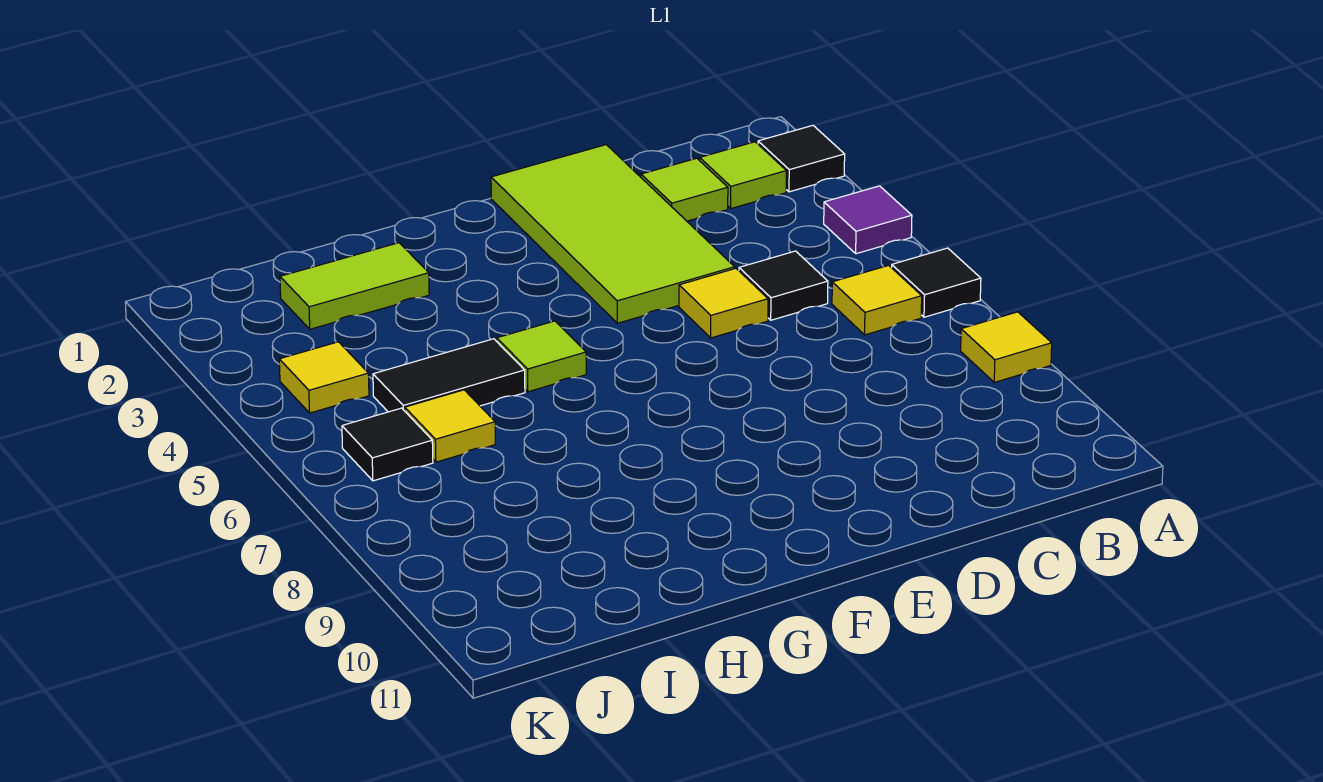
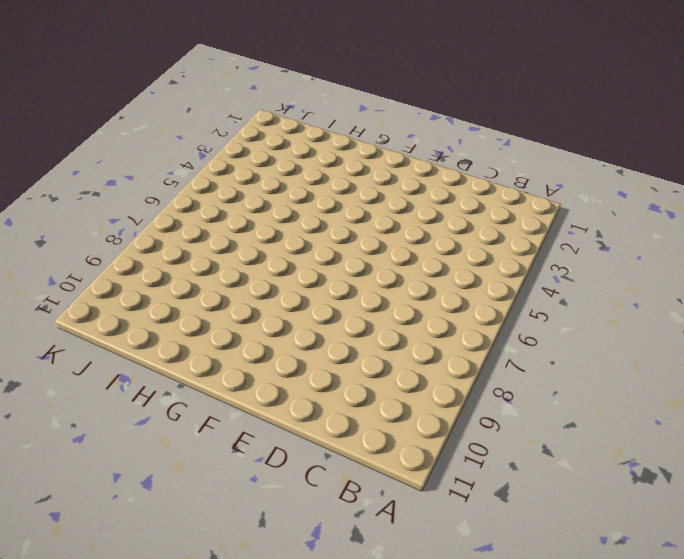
none -> black 1x1 tile [758,125,845,192]
none -> purple 1x1 tile [824,186,912,254]
none -> black 1x1 tile [892,248,981,317]

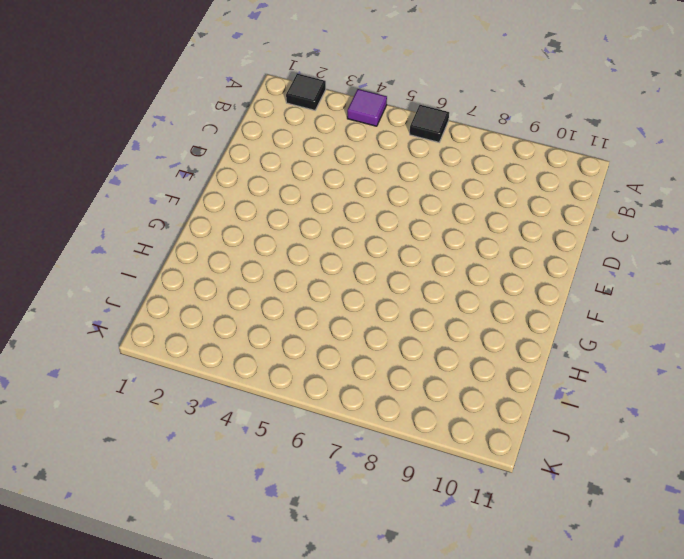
none -> yellow 1x1 tile [961,312,1052,382]
none -> lime 1x1 tile [700,142,786,208]
none -> yellow 1x1 tile [832,265,922,335]

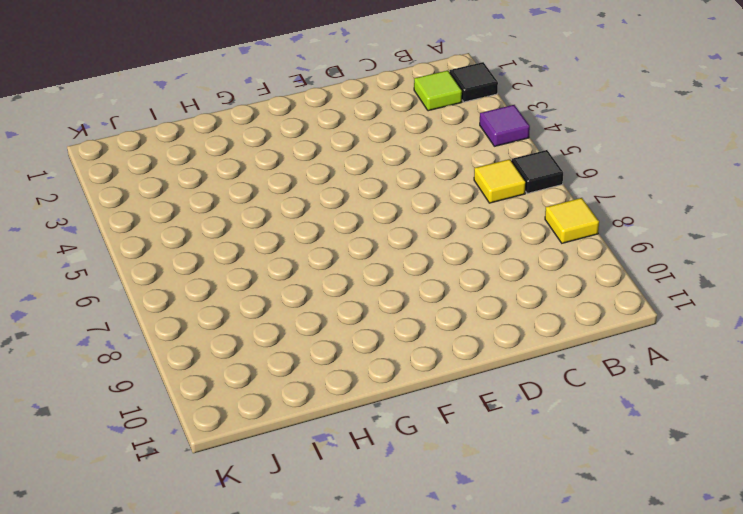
none -> lime 1x1 tile [641,158,728,221]
none -> black 1x1 tile [739,251,828,320]
none -> lime 2x4 tile [491,145,735,323]

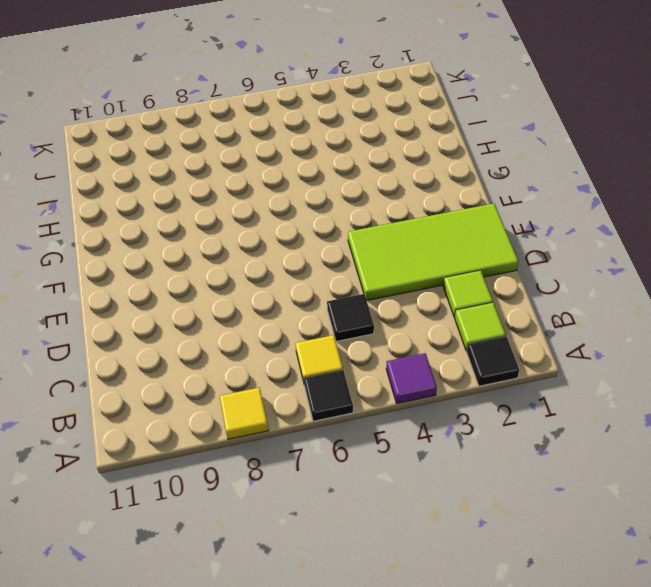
none -> yellow 1x1 tile [679,268,768,338]
none -> lime 1x1 tile [497,321,586,392]
none -> lime 1x2 tile [280,243,429,329]

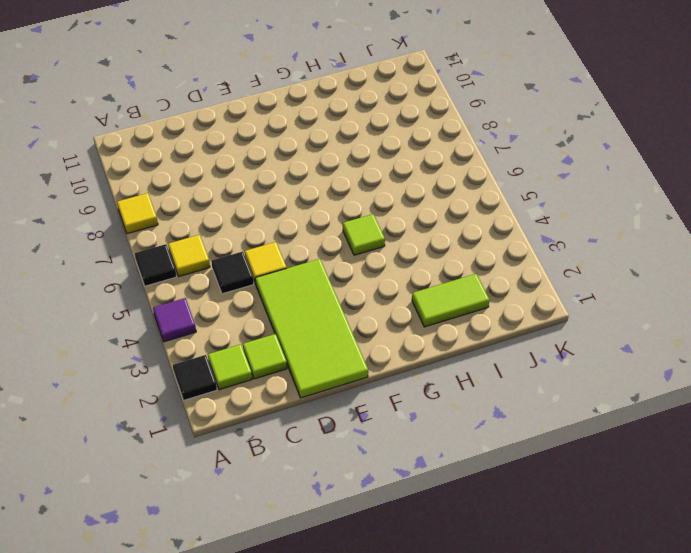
none -> black 1x2 tile [373,339,525,412]
none -> yellow 1x1 tile [405,390,495,462]
none -> yellow 1x1 tile [279,342,369,413]

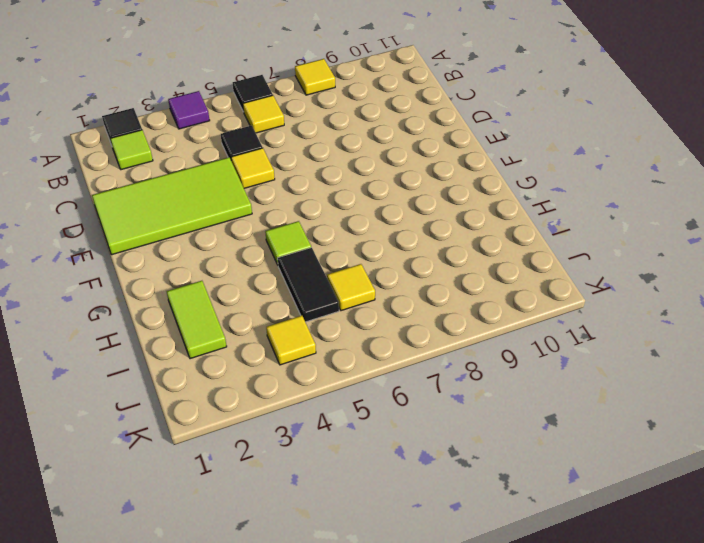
none -> lime 1x1 tile [641,158,728,221]
none -> black 1x1 tile [342,408,433,481]

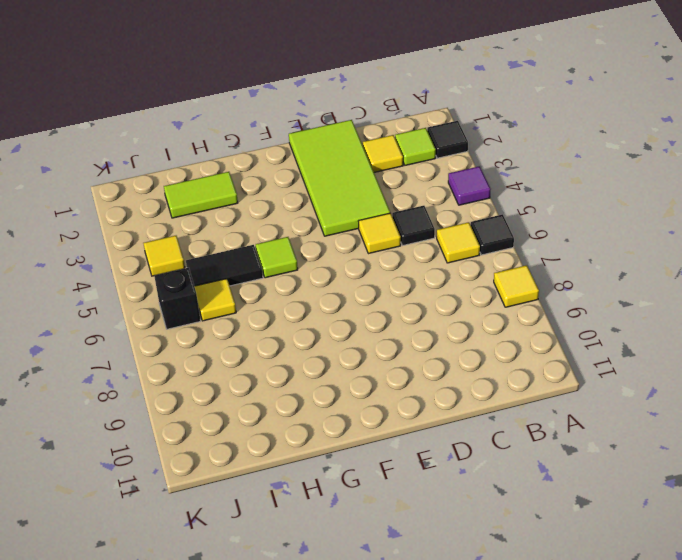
yellow 1x1 tile [363,135,403,172] -> lime 1x1 tile [641,158,728,221]
black 1x1 brick [154,268,201,329] -> black 1x1 tile [342,408,433,481]

